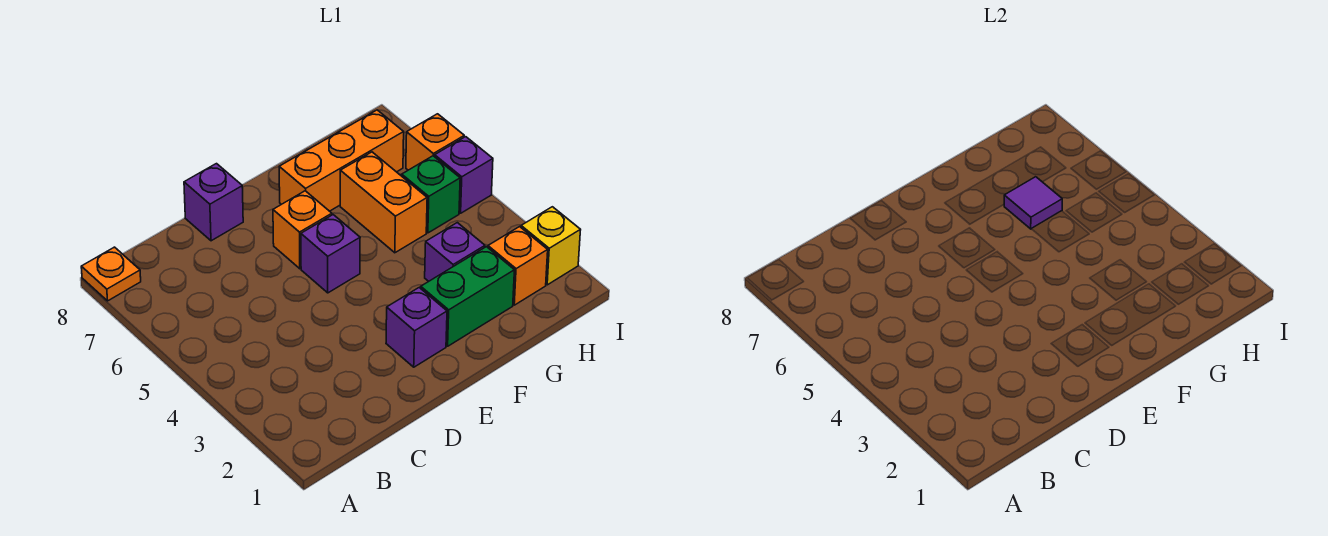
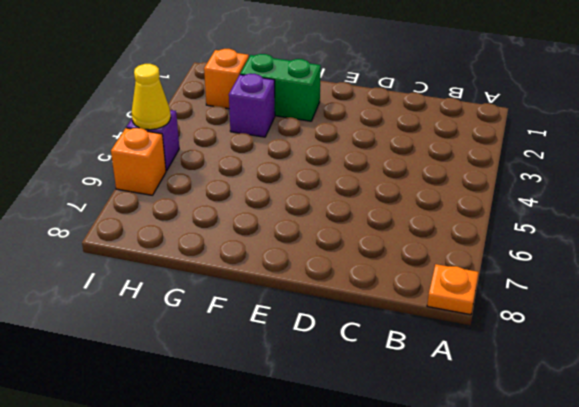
yellow 1x1 cone [131,64,171,130] -> none
none -> purple 1x1 brick [184,164,243,241]
none -> purple 1x1 brick [386,288,447,367]
none -> purple 1x1 brick [301,215,360,293]

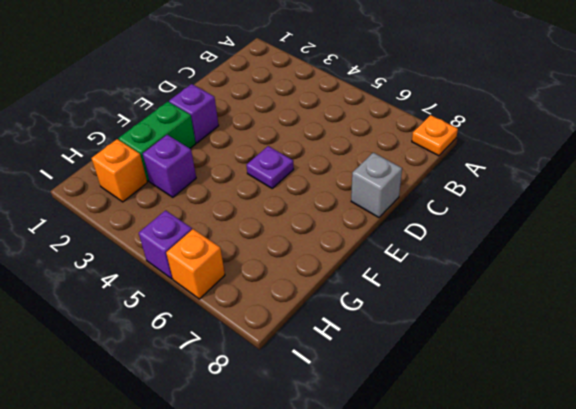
grey 1x1 brick [351,153,402,217] -> purple 1x1 brick [184,164,243,241]
purple 1x1 plate [247,146,294,188] -> purple 1x1 brick [301,215,360,293]
none -> orange 1x1 brick [273,191,332,269]
none -> orange 1x3 brick [279,110,404,211]
none -> orange 1x2 brick [340,152,427,253]

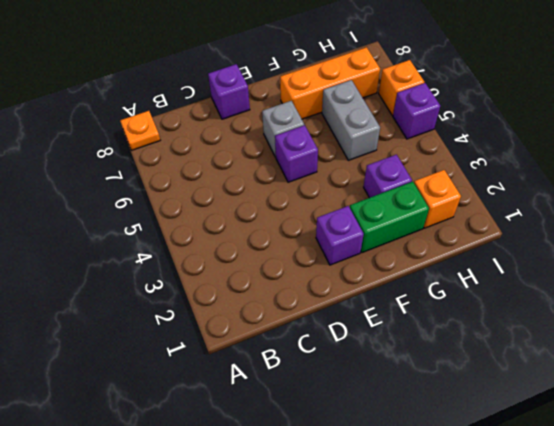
grey 1x1 brick [262,101,304,157] -> orange 1x1 brick [273,191,332,269]
grey 1x2 brick [322,80,380,160] -> orange 1x2 brick [340,152,427,253]
none -> green 1x1 brick [402,156,460,233]
none -> yellow 1x1 brick [521,207,580,285]
none -> purple 1x1 tile [1004,177,1062,229]

